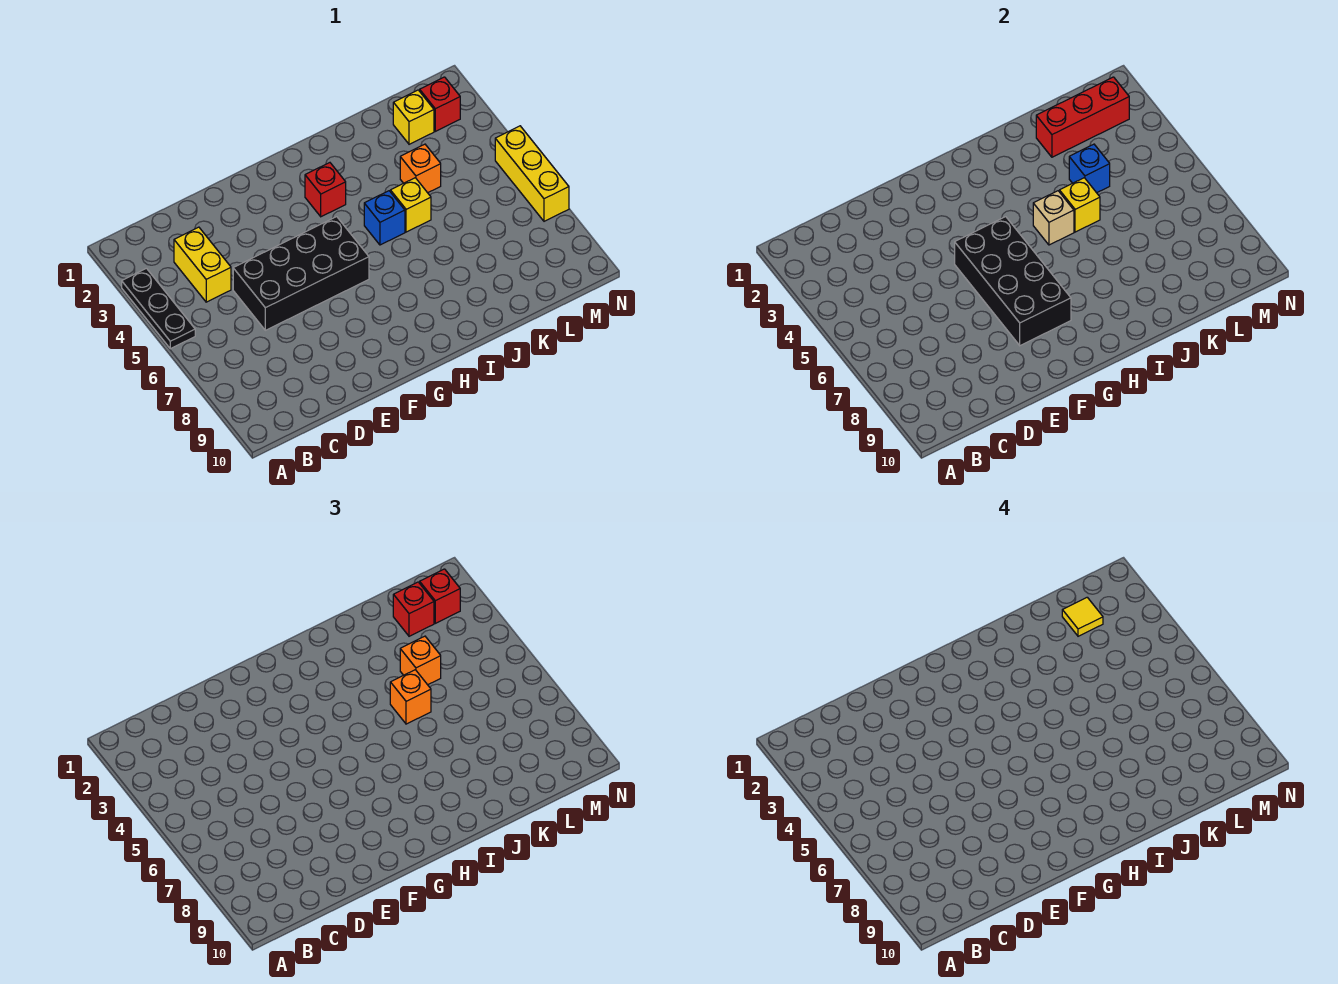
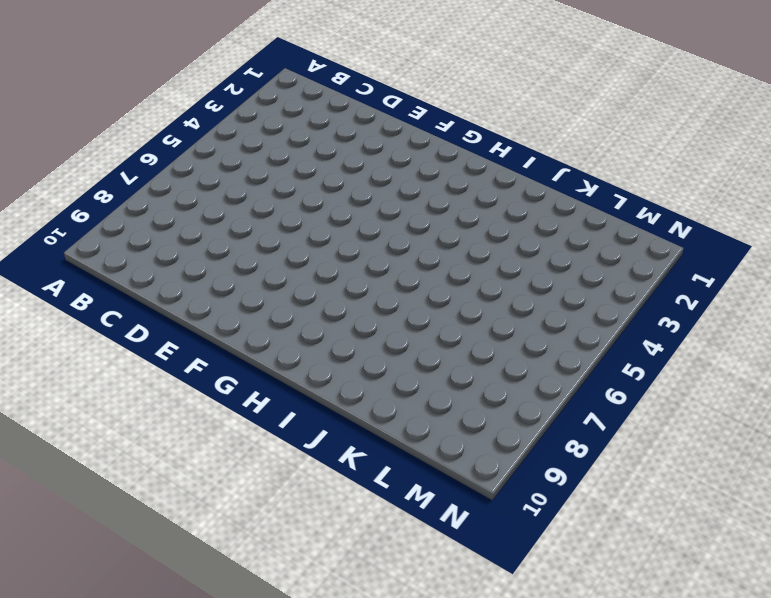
none -> black 1x3 plate [122,268,195,349]
none -> yellow 1x2 brick [174,227,231,302]
none -> black 2x4 brick [233,217,369,330]

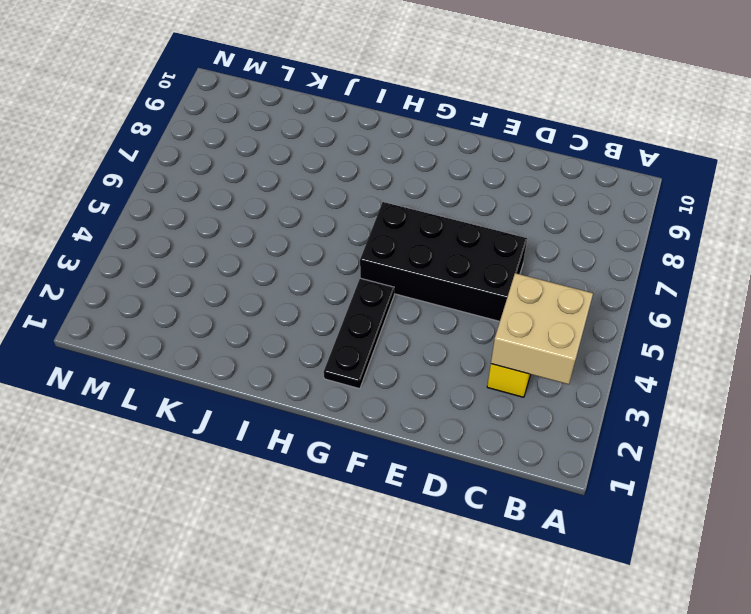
tan 2x2 brick [491,273,593,384] -> none
black 1x3 plate [324,278,394,389] -> black 1x3 plate moved to [122,268,195,349]
none -> red 1x1 brick [305,163,346,217]
none -> blue 1x1 brick [364,191,405,245]
none -> yellow 1x1 brick [390,178,431,232]

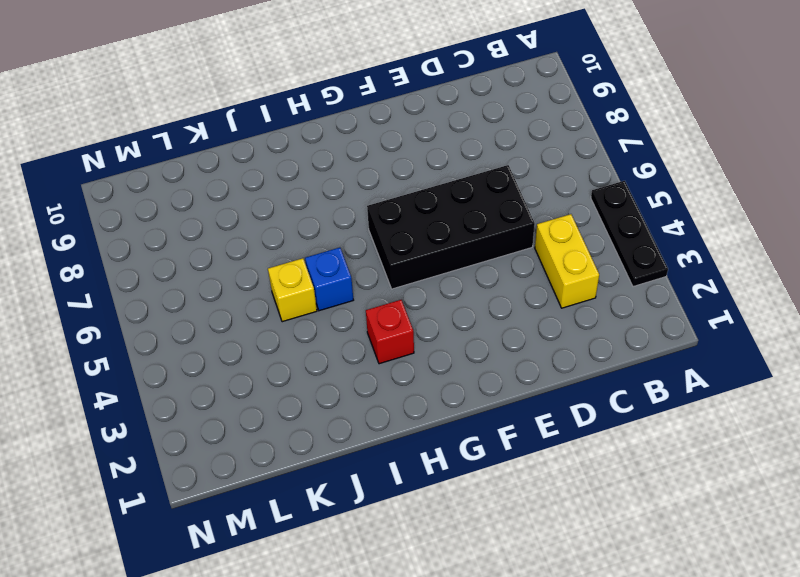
none -> orange 1x1 brick [400,144,441,193]
none -> yellow 1x1 brick [393,90,434,144]
none -> red 1x1 brick [420,77,460,131]

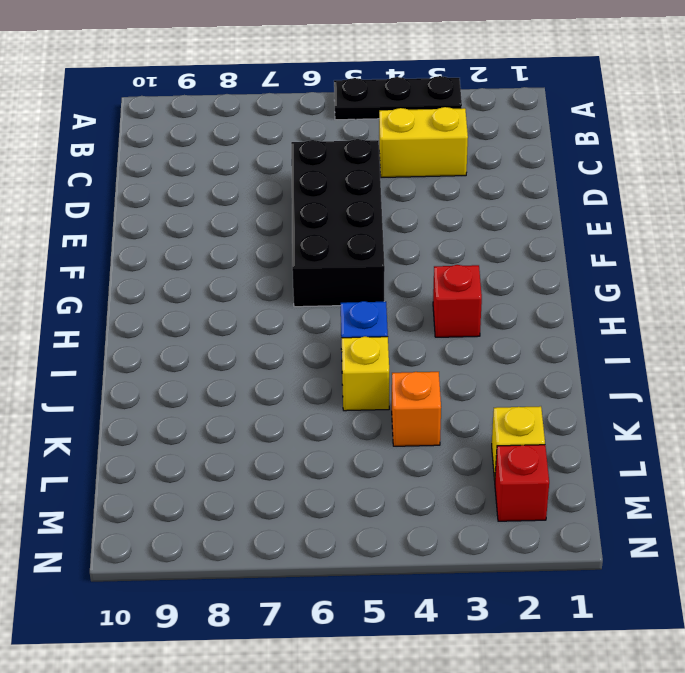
none -> yellow 1x3 brick [495,126,569,221]
none -> black 2x4 brick [955,217,1071,346]
none -> tan 1x1 brick [1033,191,1074,245]

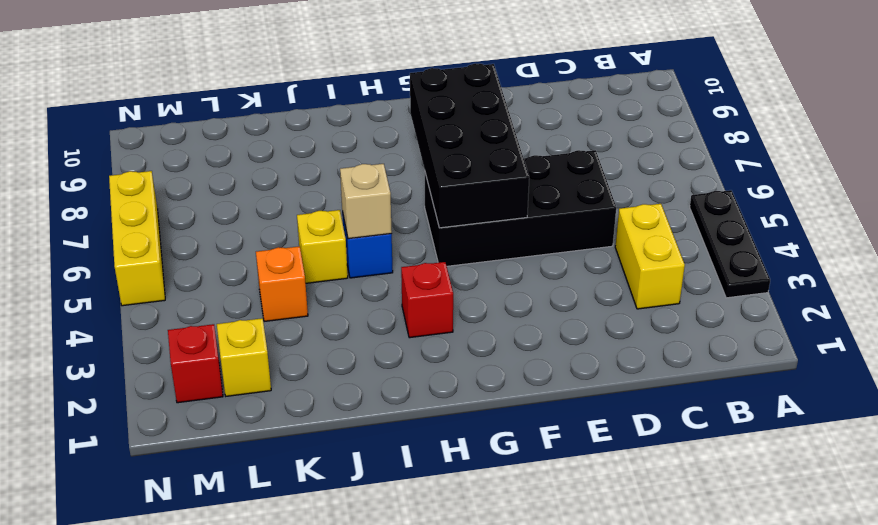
none -> yellow 1x1 brick [1059,178,1100,232]
none -> red 1x3 brick [1036,77,1129,157]
none -> blue 1x1 brick [1069,144,1110,193]

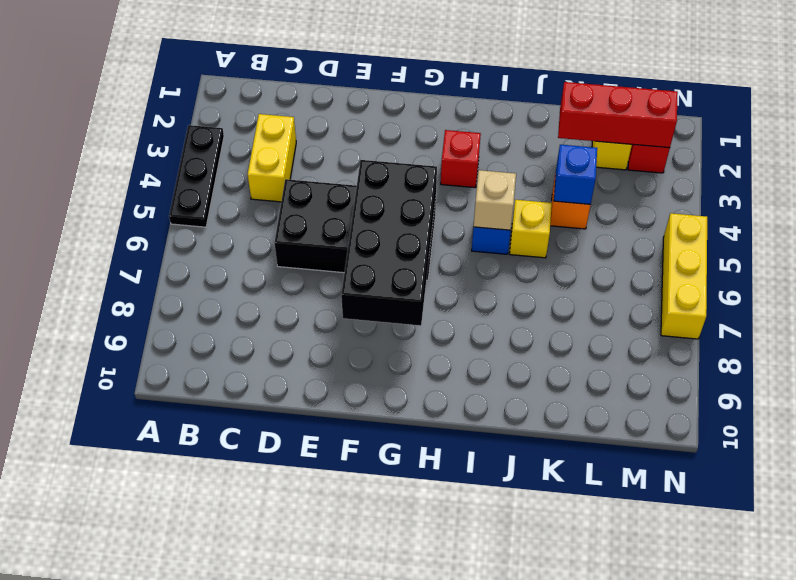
none -> yellow 1x1 brick [1059,178,1100,232]
none -> orange 1x1 brick [390,670,431,724]
none -> orange 1x1 brick [400,636,441,685]

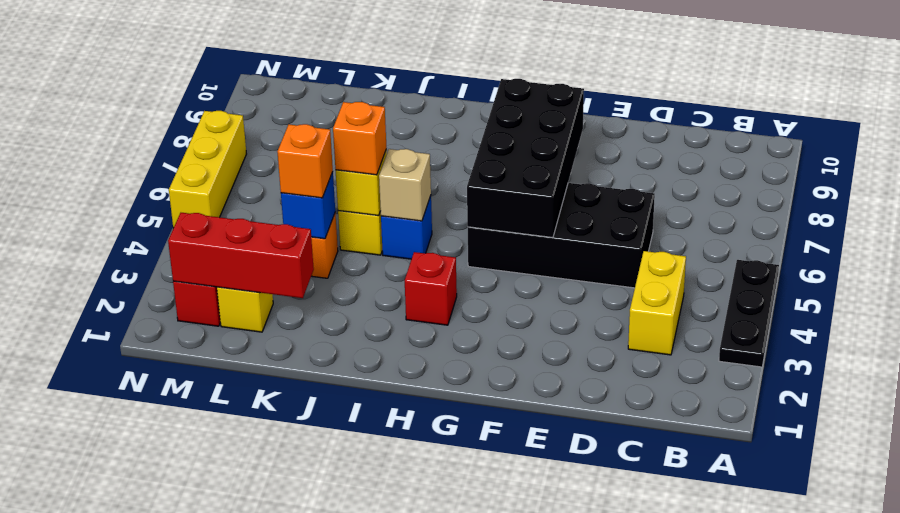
none -> red 1x1 brick [393,582,434,636]
none -> red 1x1 brick [420,569,460,623]
none -> yellow 1x1 tile [1062,597,1103,636]

